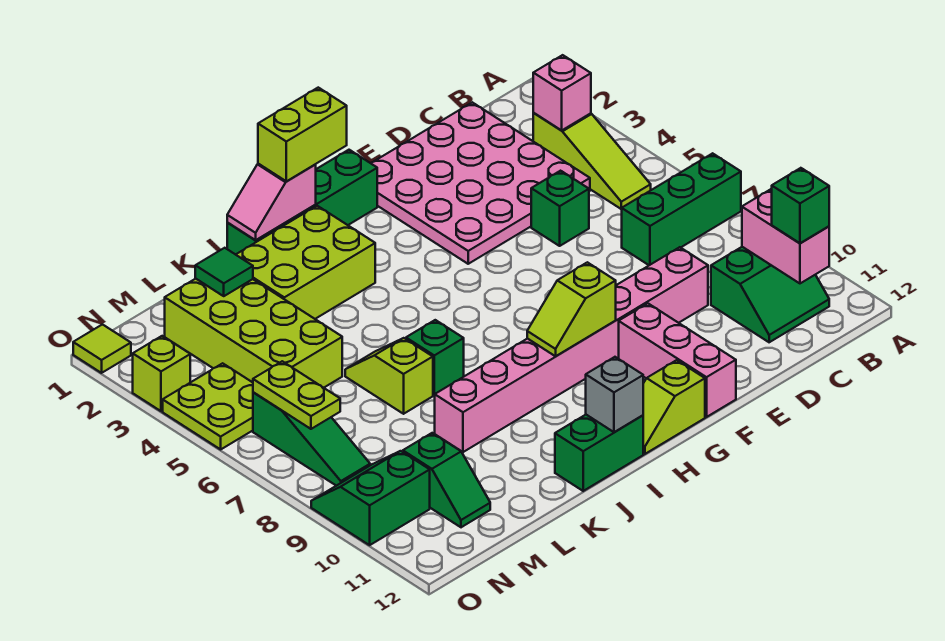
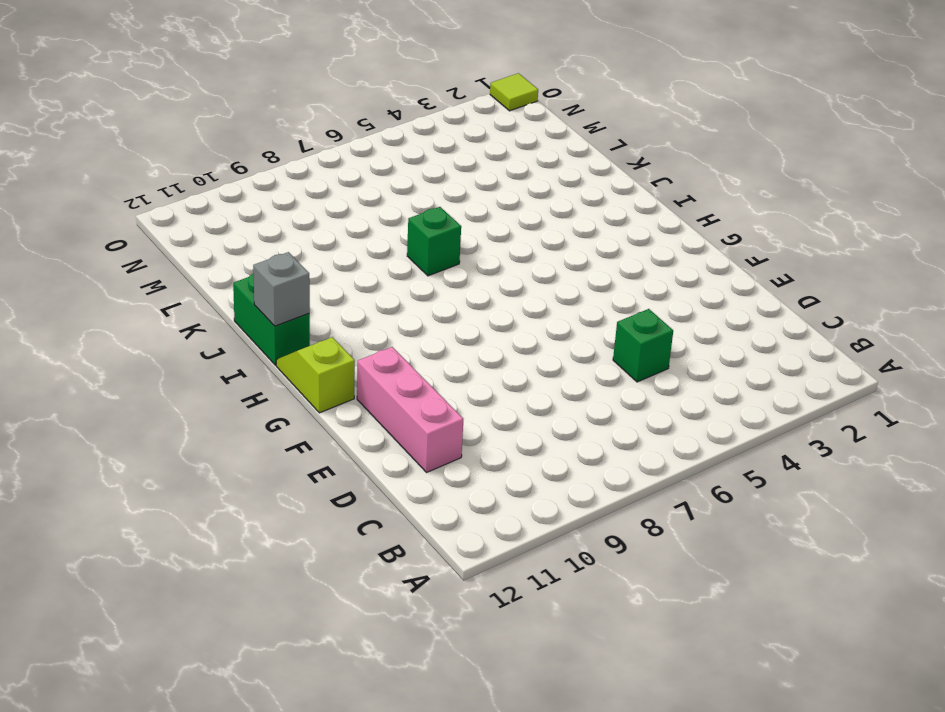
pink 1x3 brick [357,347,463,472] -> pink 1x3 brick turned to [619,303,736,417]
none -> green 1x3 brick [622,153,741,265]
none -> lime 1x3 slope [533,113,651,209]
none -> green 2x2 slope [711,247,829,342]

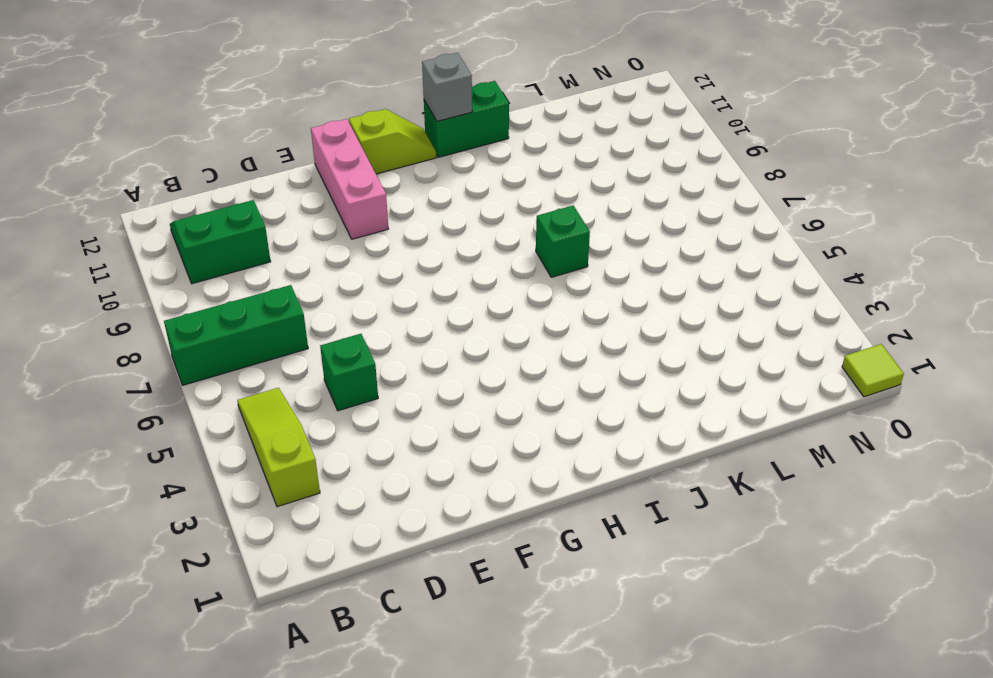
none -> pink 4x4 plate [371,102,590,264]
none -> pink 1x8 brick [435,247,708,452]
none -> green 1x4 brick [227,150,377,255]

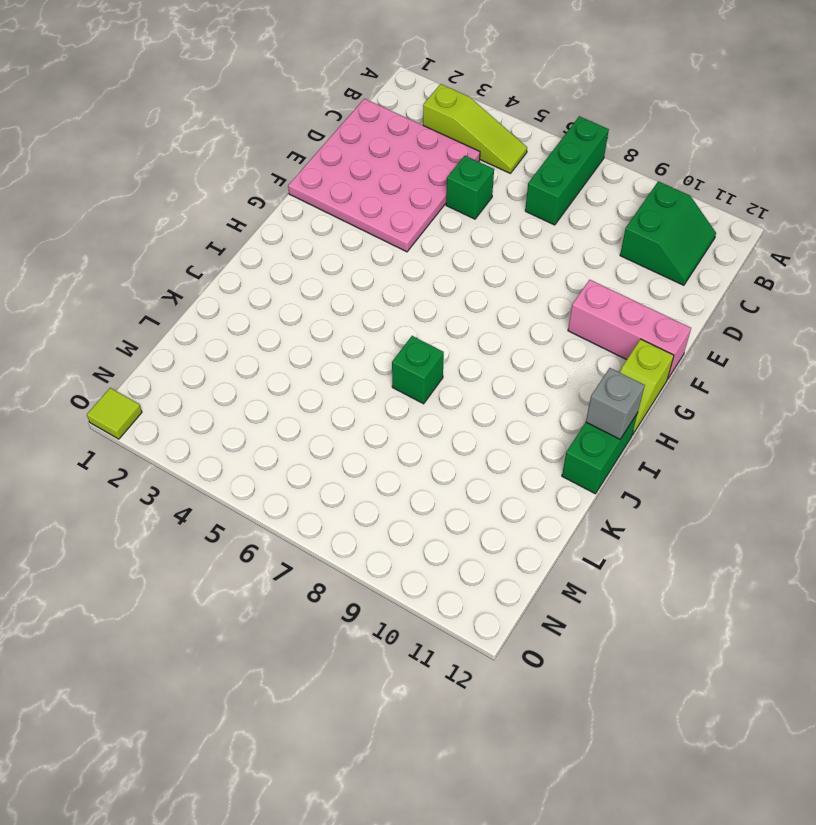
none -> pink 1x8 brick [435,247,708,452]
none -> green 1x4 brick [227,150,377,255]
none -> lime 2x3 brick [236,206,375,319]

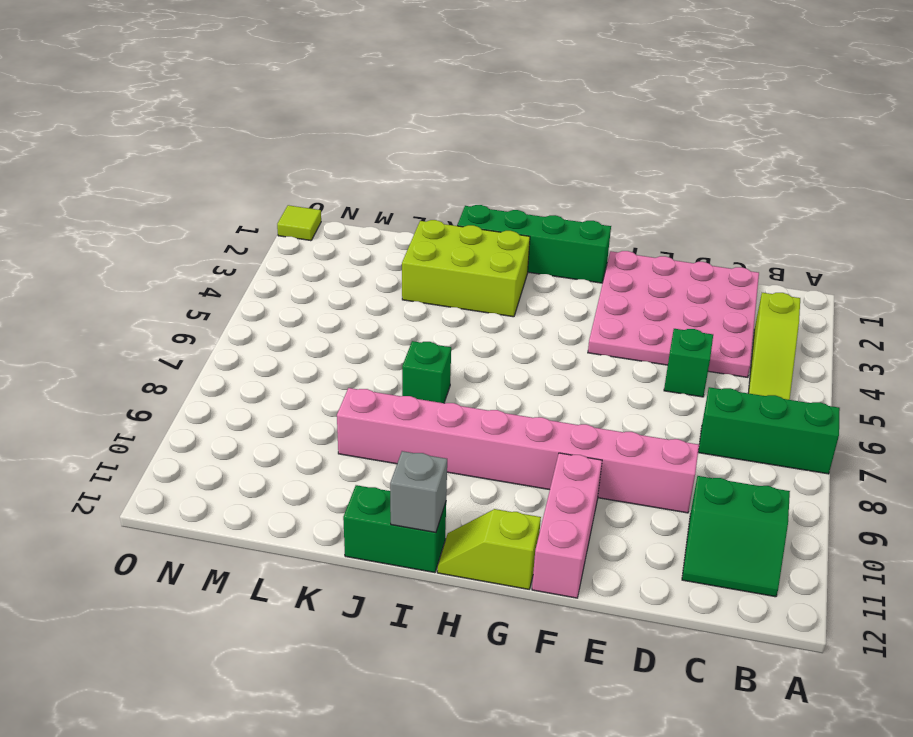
none -> lime 1x2 slope [345,338,433,414]
none -> lime 2x4 brick [165,279,342,388]
none -> green 1x2 slope [403,433,490,527]

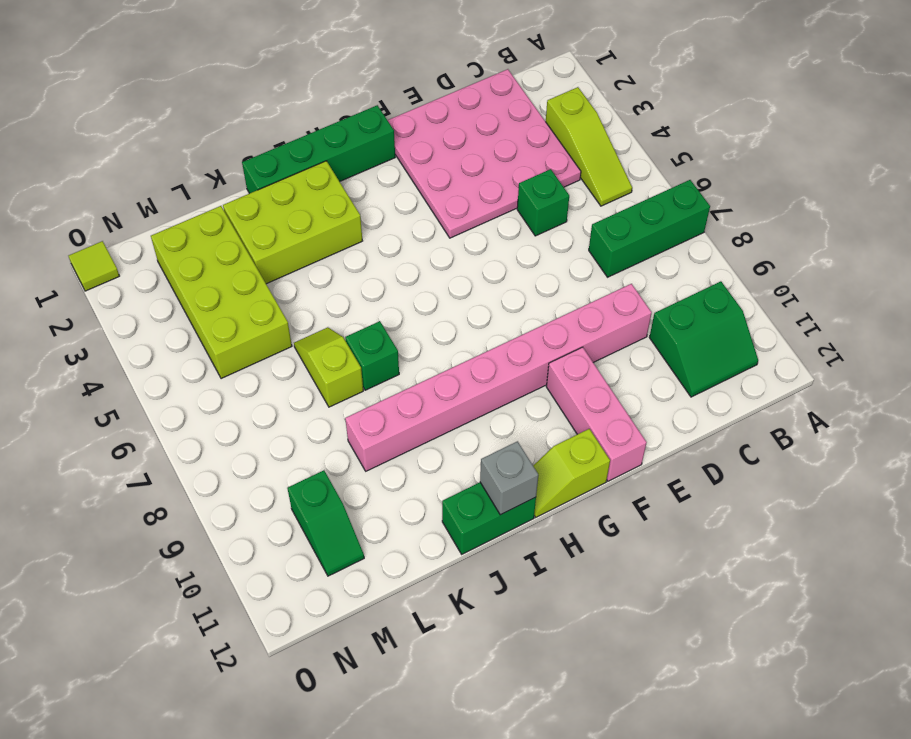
none -> lime 2x2 plate [163,363,253,449]
none -> green 1x3 slope [253,392,370,486]
none -> green 2x2 slope [311,451,430,545]

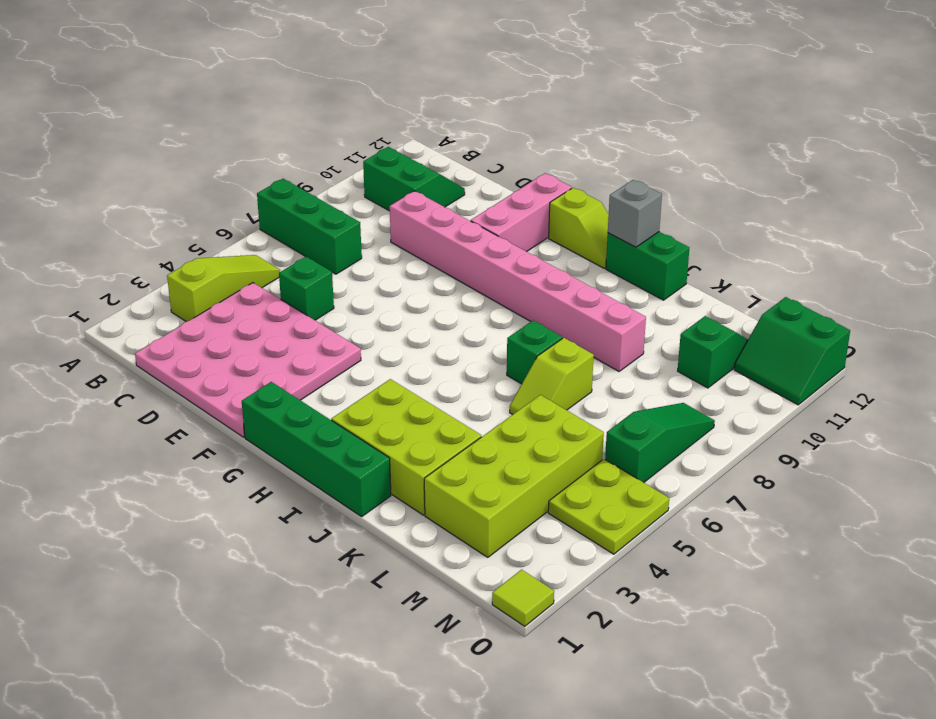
green 2x2 slope [734,297,850,405] -> green 2x2 slope moved to [311,451,430,545]
none -> lime 1x1 brick [133,336,190,411]
none -> pink 1x1 brick [533,55,591,131]
none -> pink 1x2 brick [742,189,829,283]

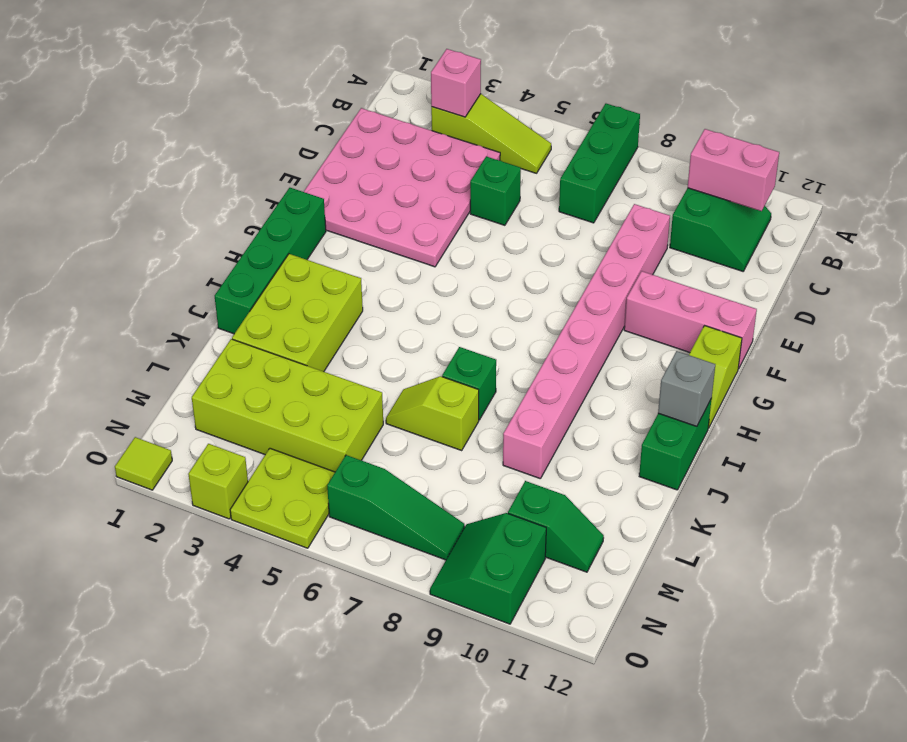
none -> lime 1x2 slope [527,262,616,356]
none -> pink 1x2 slope [227,164,316,240]
none -> green 1x1 tile [195,248,253,296]

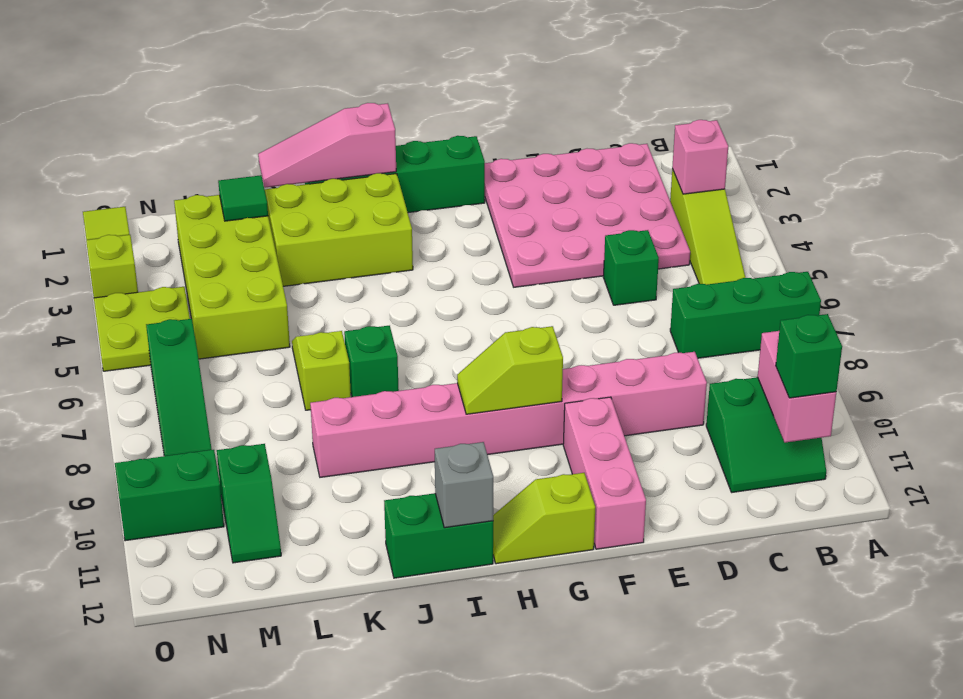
pink 1x3 slope [258,103,396,188] -> pink 1x2 slope [227,164,316,240]
none -> lime 1x2 plate [253,361,340,429]
none -> lime 1x2 brick [258,88,347,181]

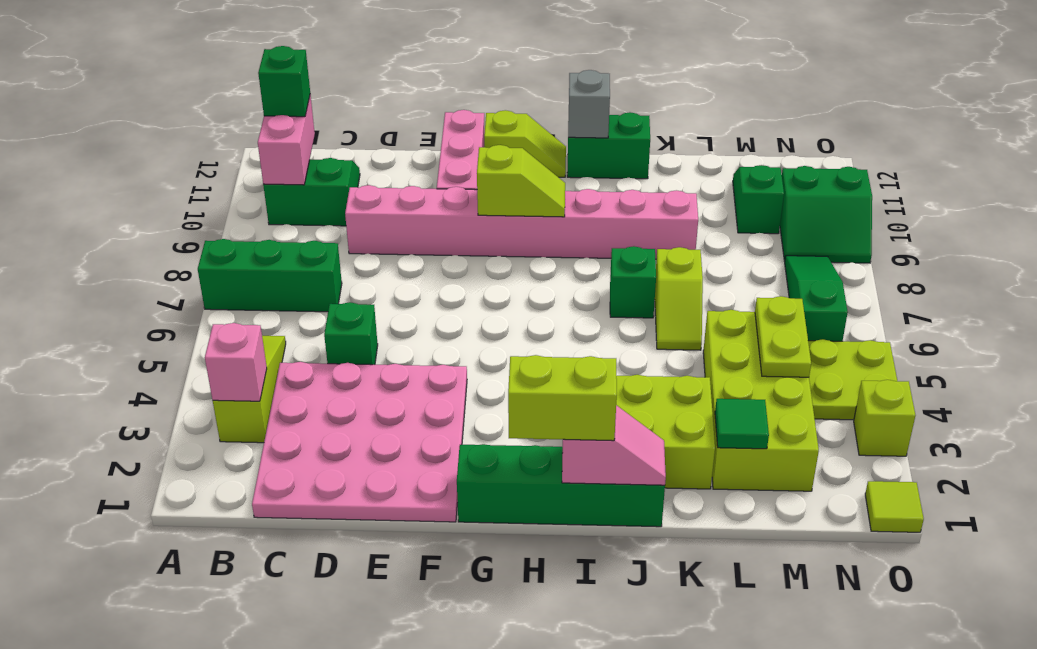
lime 1x2 plate [755,296,811,377] -> lime 1x2 plate moved to [253,361,340,429]

